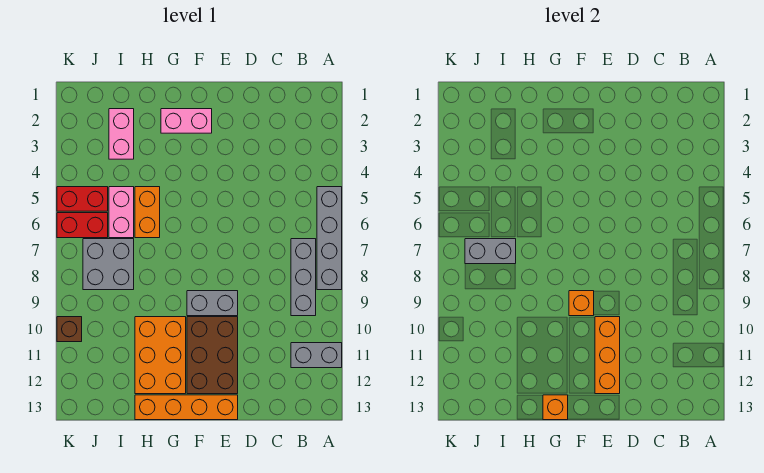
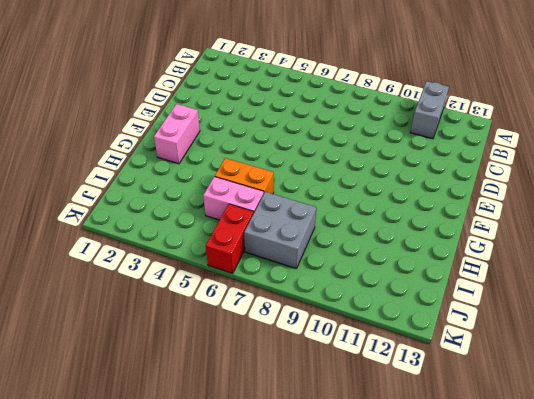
none -> grey 1x4 brick [317,187,342,290]
none -> grey 1x3 brick [291,239,316,316]
none -> grey 1x2 brick [187,291,238,316]

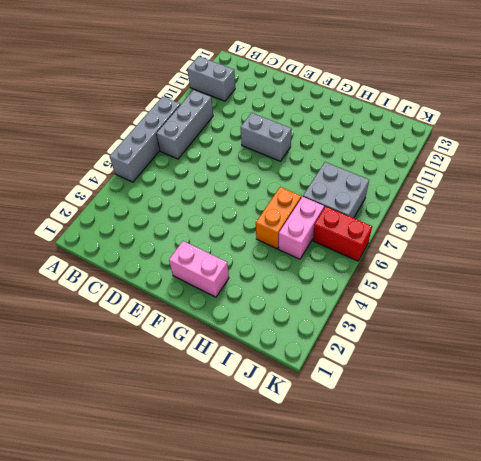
none -> brown 2x3 brick [187,317,238,394]
none -> orange 1x4 brick [135,395,238,420]
none -> orange 2x3 brick [135,317,186,394]

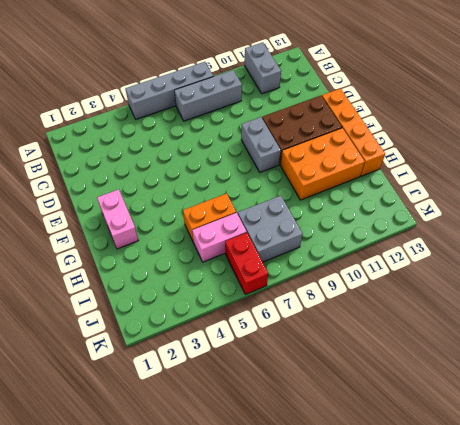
none -> pink 1x2 brick [109,109,134,159]
none -> red 1x2 brick [57,187,108,211]
none -> brown 1x1 brick [57,317,82,342]

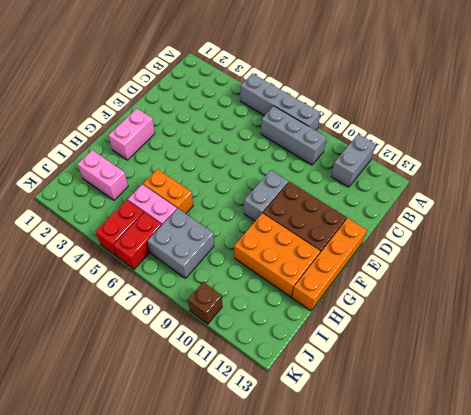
none -> orange 1x3 brick [595,317,620,394]
none -> orange 1x1 brick [569,291,594,316]
none -> orange 1x1 brick [543,395,568,420]

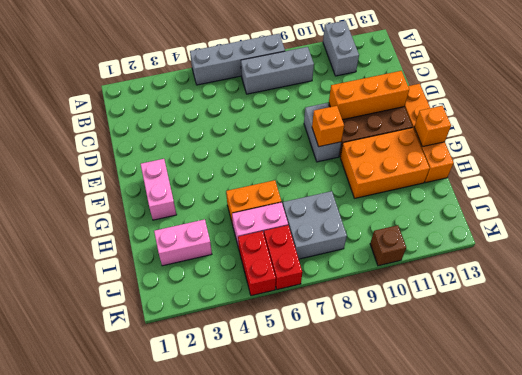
none -> grey 1x2 brick [465,239,516,264]

